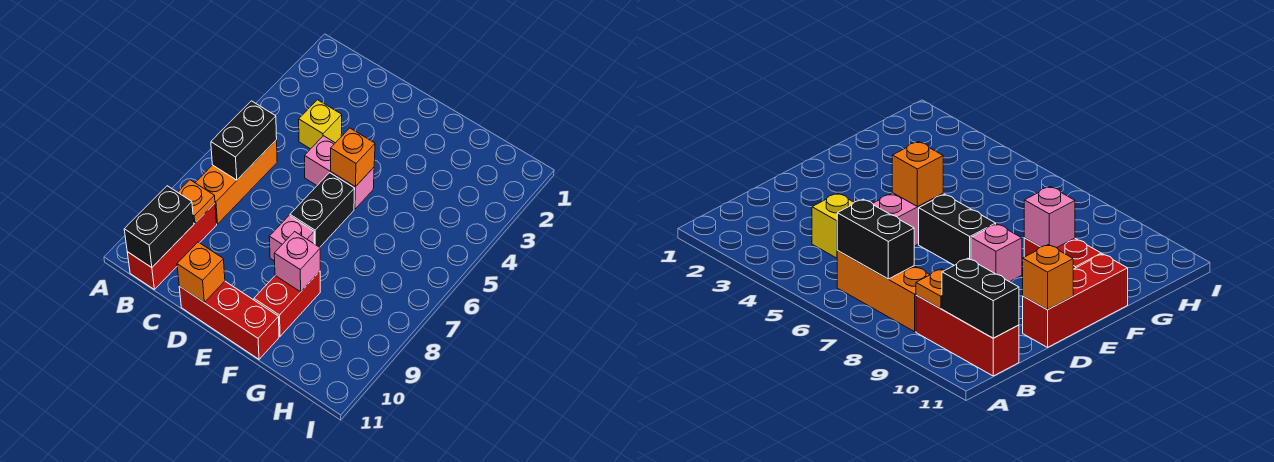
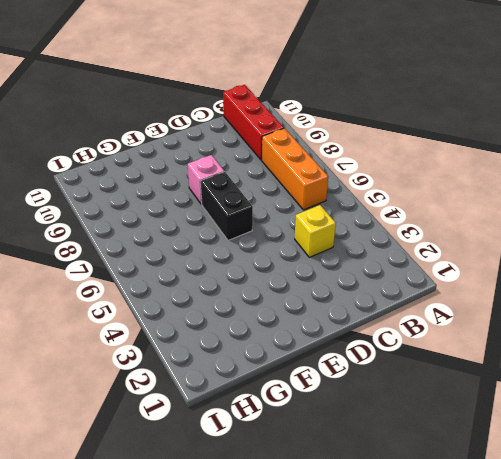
none -> pink 1x2 brick [305,136,374,209]
none -> red 1x3 brick [179,281,279,359]
none -> red 1x2 brick [254,271,320,336]

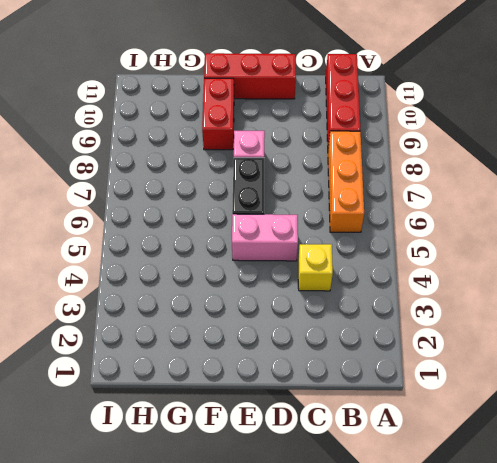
none -> black 1x2 brick [211,101,277,180]
none -> orange 1x1 plate [178,180,215,223]
none -> black 1x2 brick [124,186,194,268]

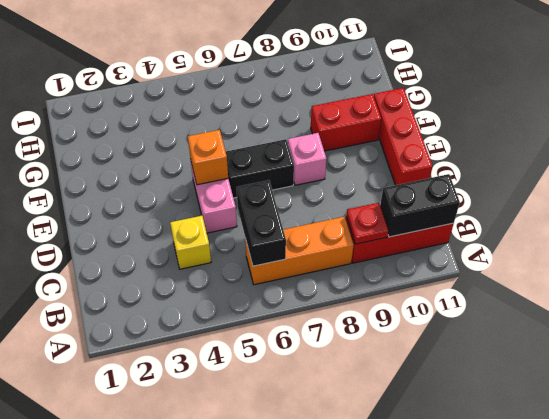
black 1x2 brick [237,180,286,266] -> black 1x2 brick turned to [211,101,277,180]
red 1x1 plate [346,203,388,244] -> orange 1x1 plate [178,180,215,223]
none -> orange 1x1 brick [177,242,225,302]
none -> pink 1x1 brick [274,232,320,292]

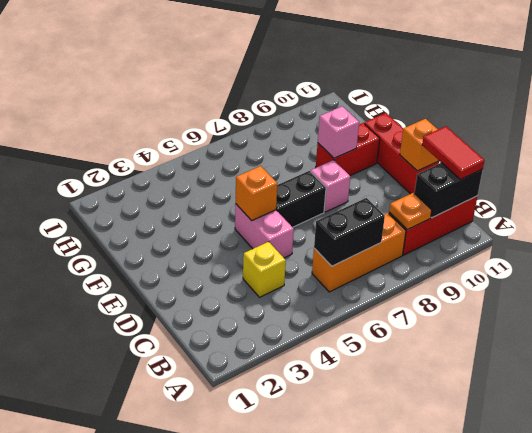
red 1x2 tile [422,126,485,180] -> none

